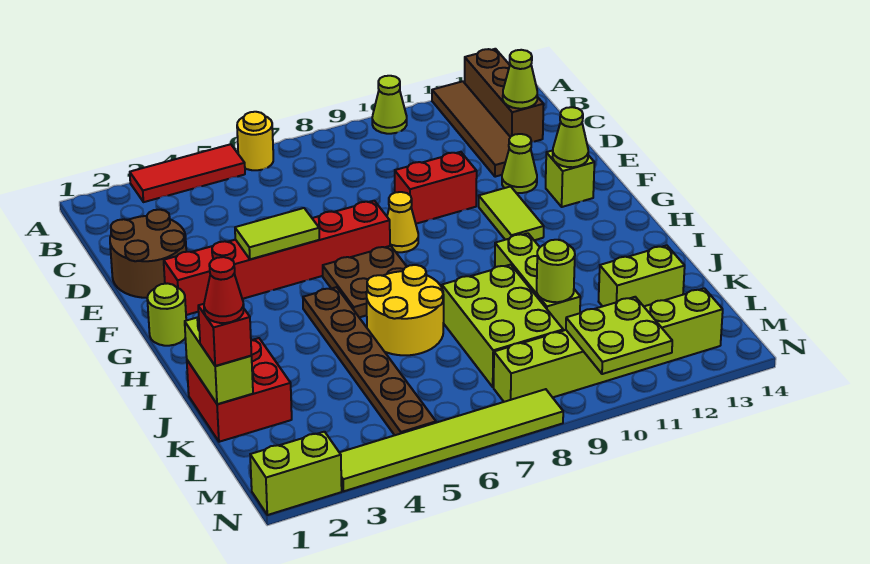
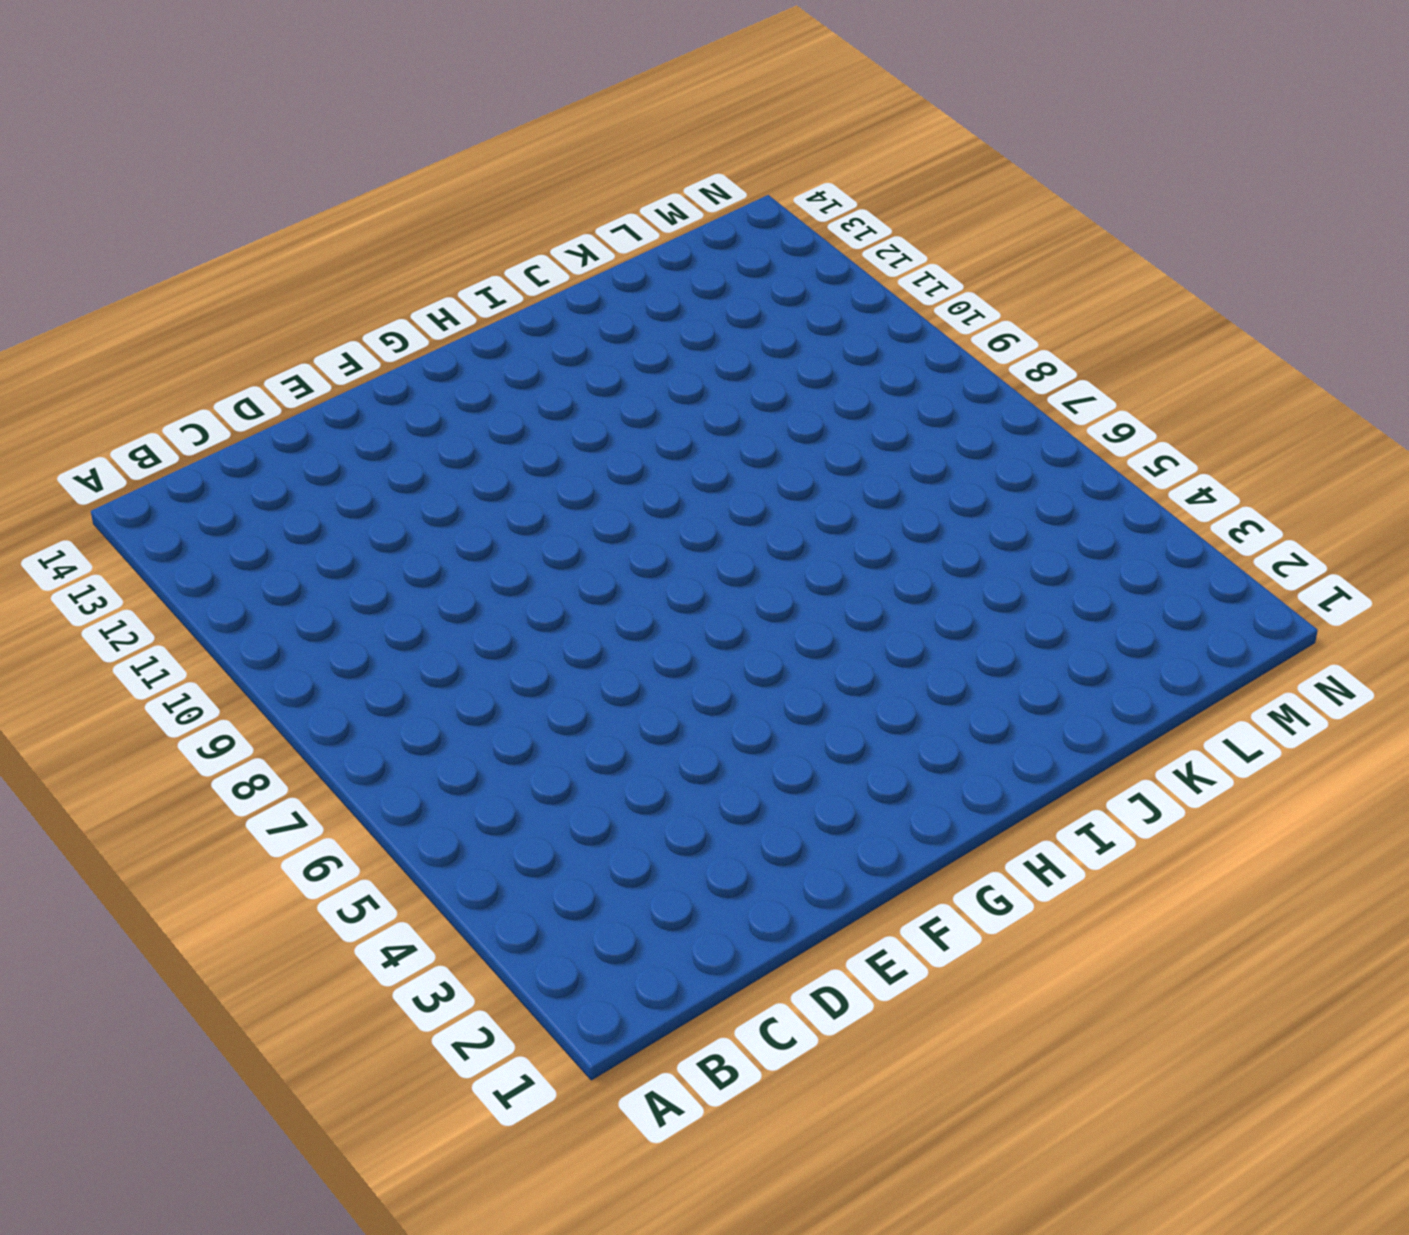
none -> red 1x3 tile [130,144,245,202]
none -> yellow 1x1 round brick [237,112,273,170]
none -> lime 1x1 cone [372,76,407,134]
none -> brown 1x4 tile [432,81,510,177]

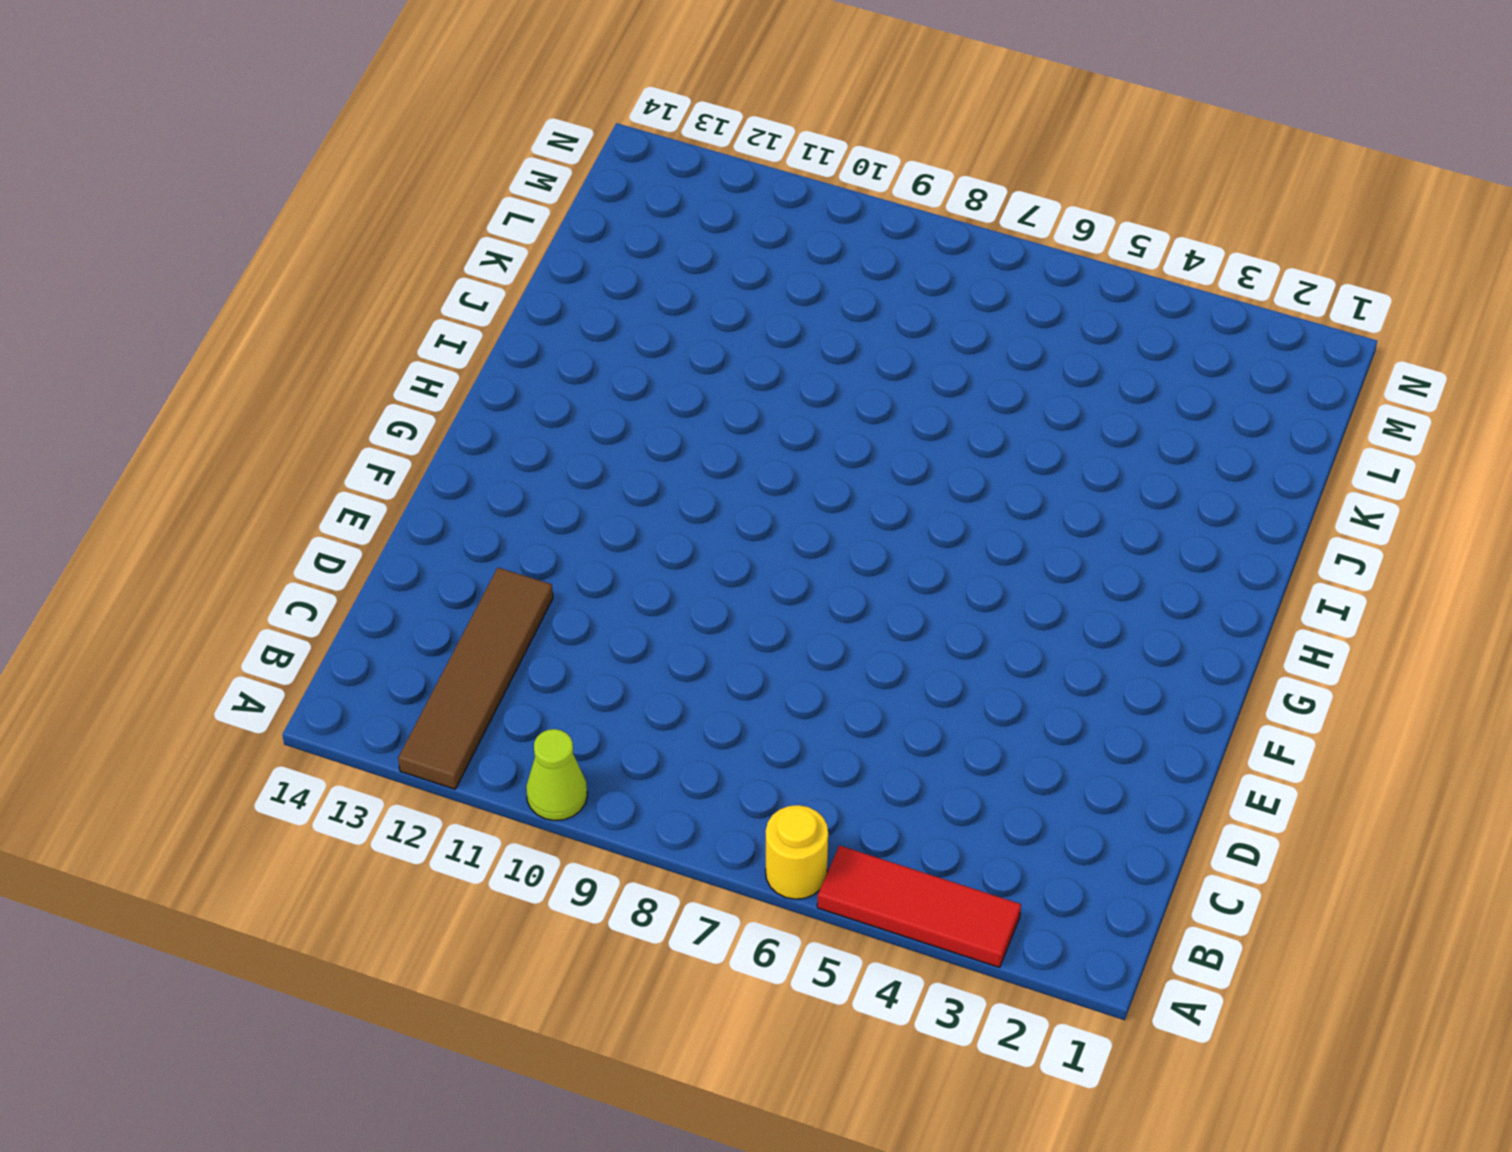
none -> brown 1x3 brick [465,49,544,142]
none -> brown 2x2 round brick [110,210,186,298]
none -> red 1x2 brick [395,152,477,224]
none -> lime 1x1 cone [502,134,537,193]

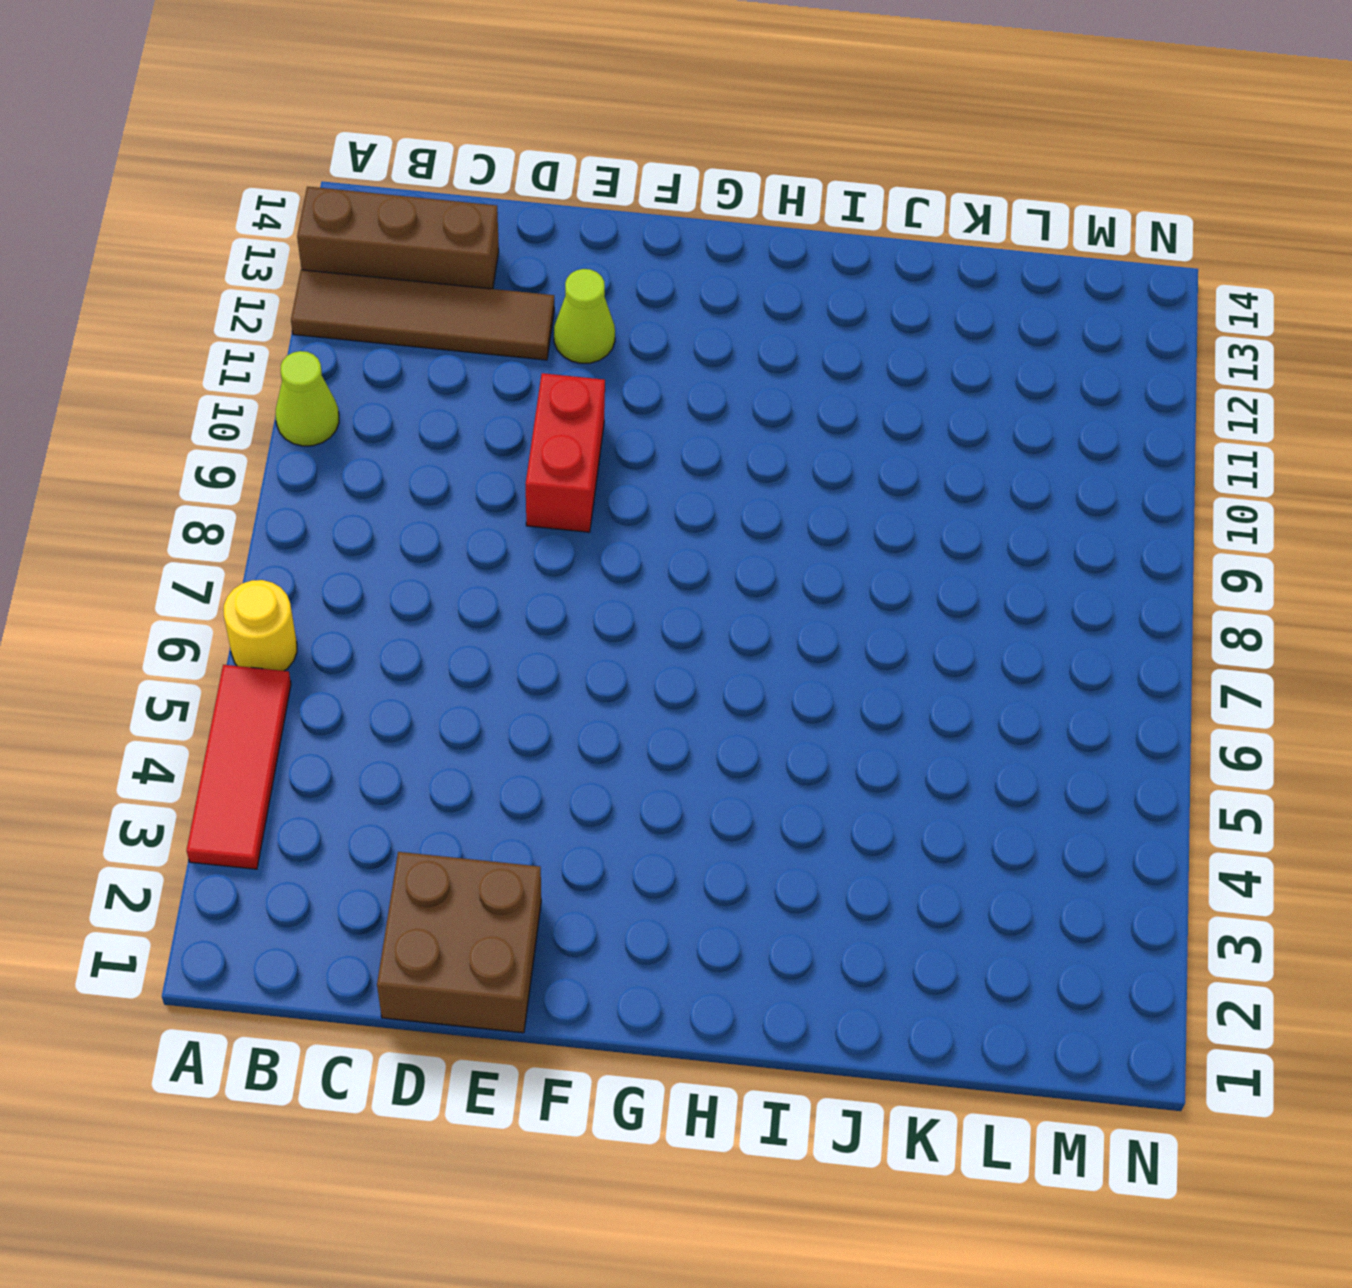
brown 2x2 brick [377,852,541,1033] -> brown 2x2 round brick [110,210,186,298]
none -> red 1x6 brick [164,201,390,315]
none -> yellow 1x1 cone [387,192,418,252]
none -> lime 1x2 tile [479,186,544,241]
none -> lime 1x1 brick [546,150,594,207]

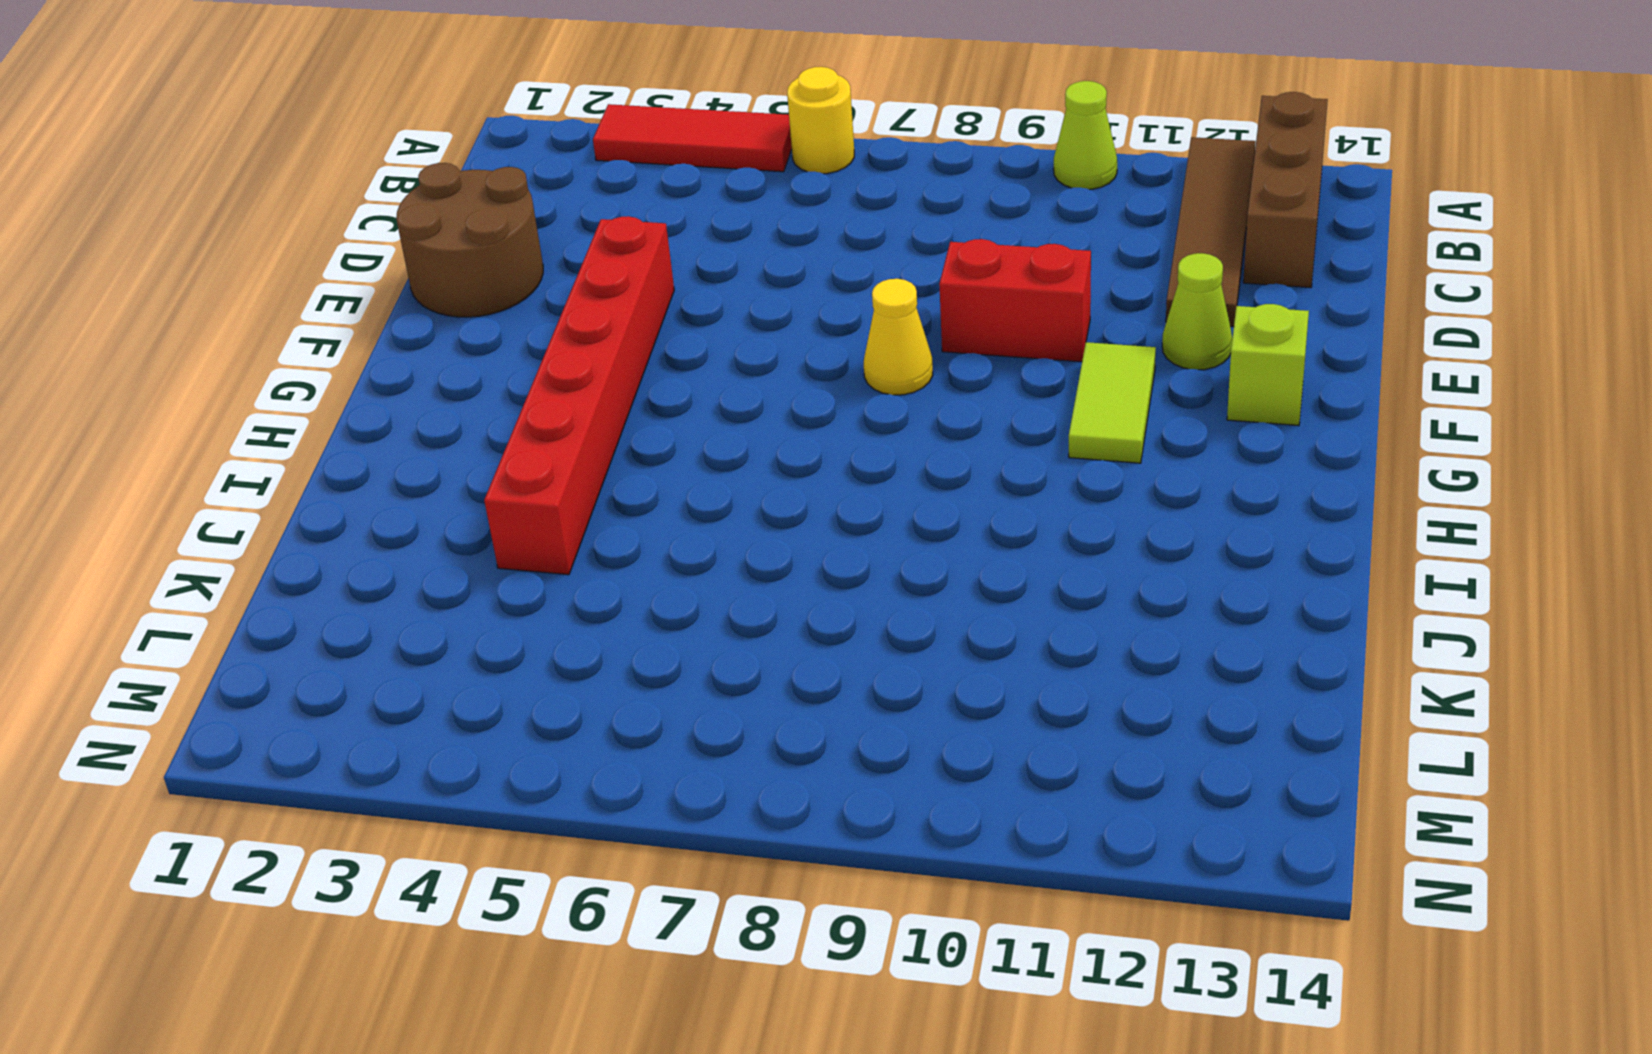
red 1x6 brick [484,216,674,575] -> red 1x6 brick turned to [164,201,390,315]
none -> lime 1x1 round brick [147,283,186,346]
none -> brown 2x2 plate [323,246,407,317]
none -> brown 1x6 plate [303,287,436,435]
none -> yellow 2x2 round brick [367,265,444,355]

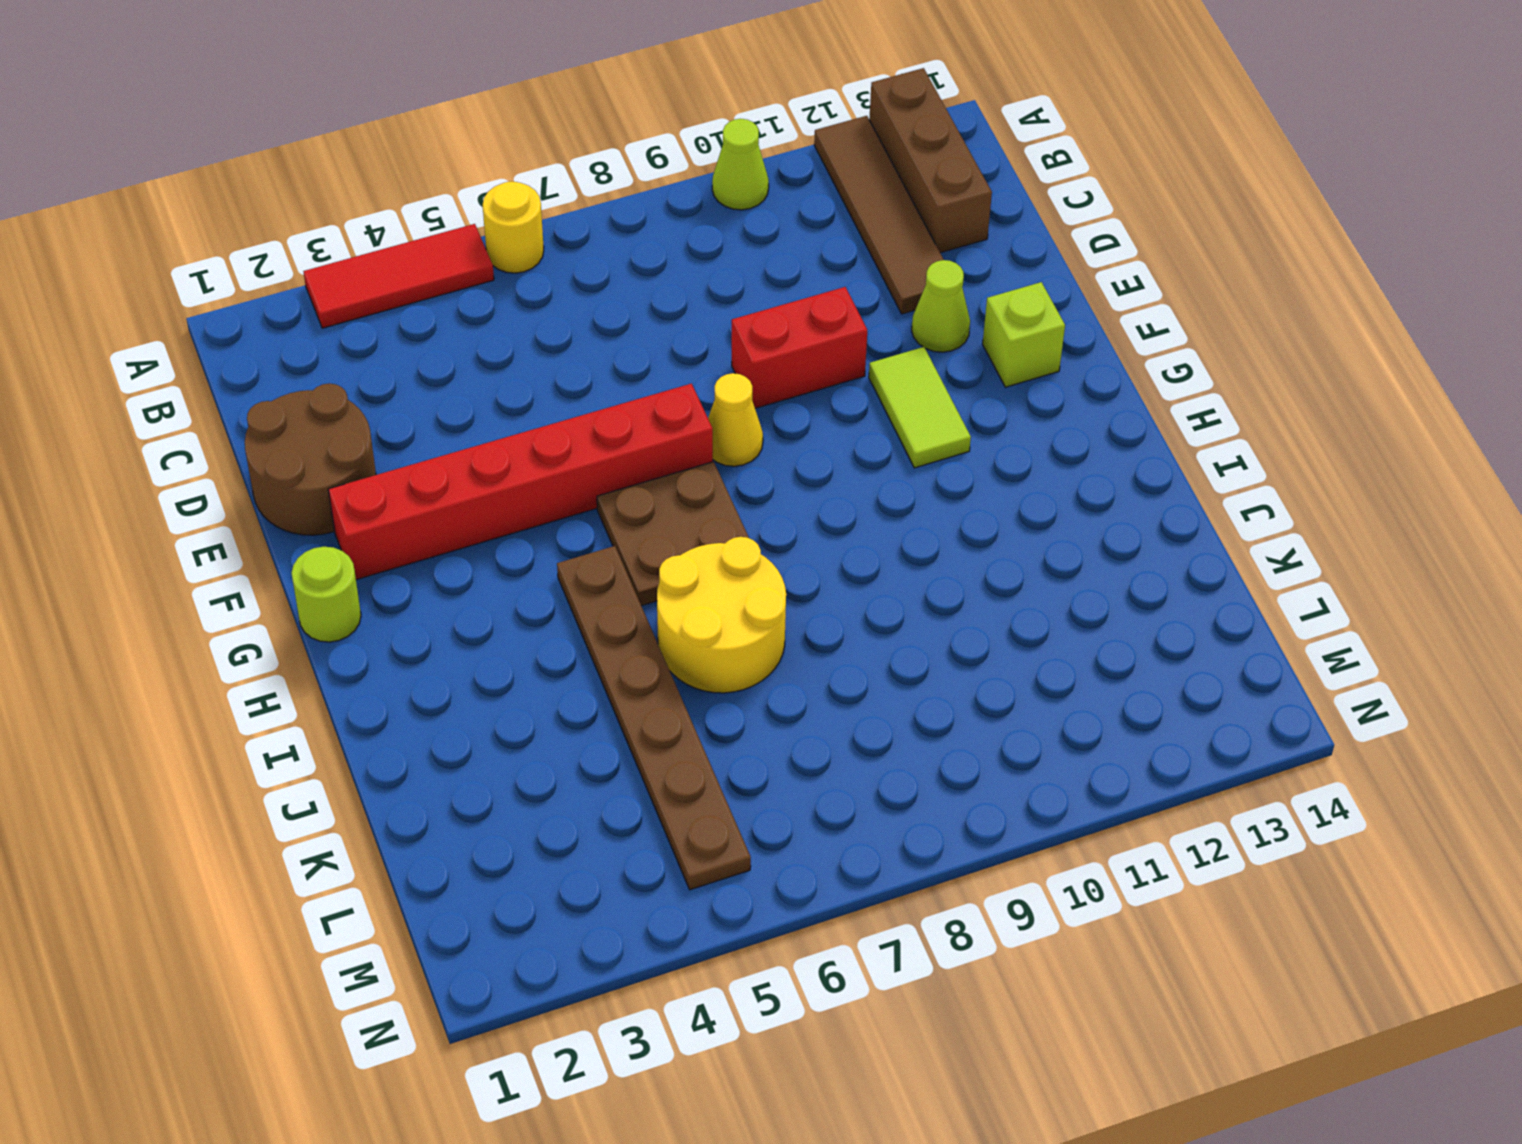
none -> lime 1x3 brick [495,233,580,331]
none -> red 2x2 brick [187,338,292,442]
none -> lime 2x3 brick [442,265,563,387]
none -> lime 1x2 brick [599,245,685,306]

